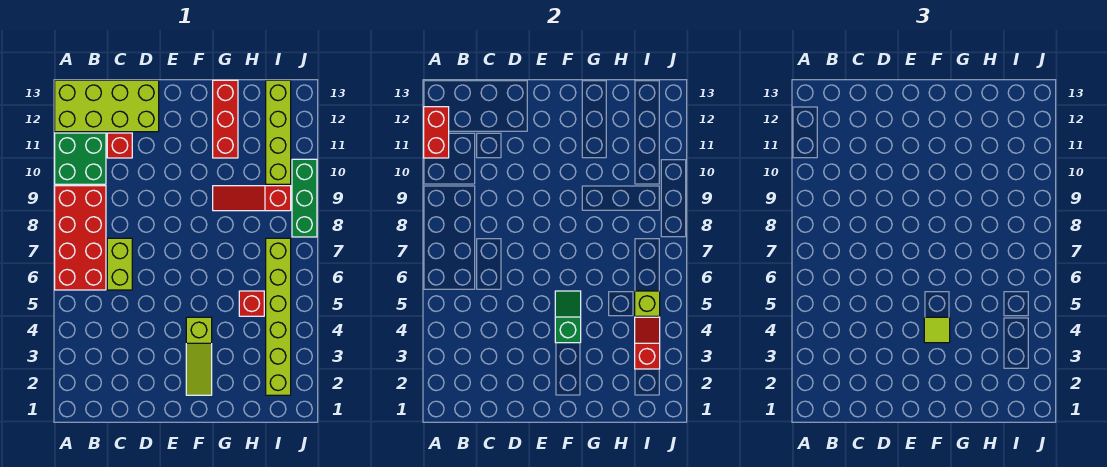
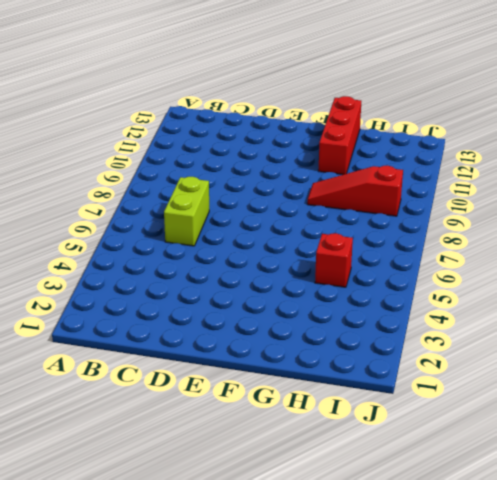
none -> red 2x4 brick [55,186,106,290]
none -> green 2x2 brick [55,133,106,184]
none -> lime 2x4 brick [55,80,159,132]

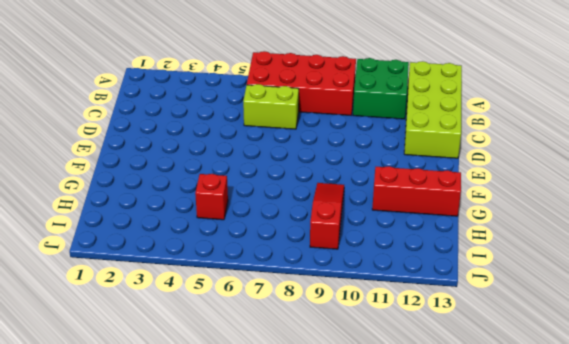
none -> red 1x1 brick [107,133,132,158]
none -> lime 1x3 slope [186,317,212,395]
none -> lime 1x6 brick [266,238,291,395]

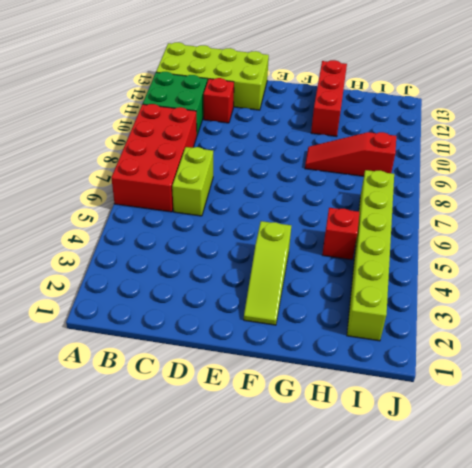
none -> lime 1x4 brick [266,80,291,184]
none -> green 1x3 brick [292,159,317,237]
none -> red 1x2 brick [424,107,449,158]

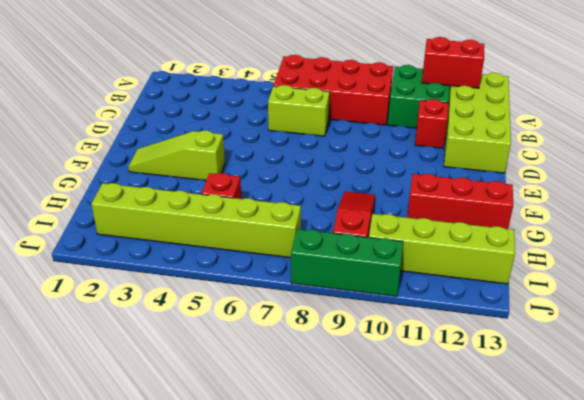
none -> green 1x2 slope [555,291,581,343]
none -> red 1x2 slope [635,317,660,369]
none -> lime 1x1 brick [635,291,660,316]

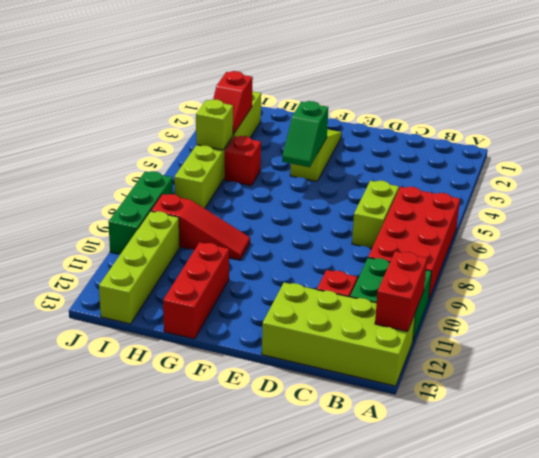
none -> lime 1x1 tile [924,317,950,343]

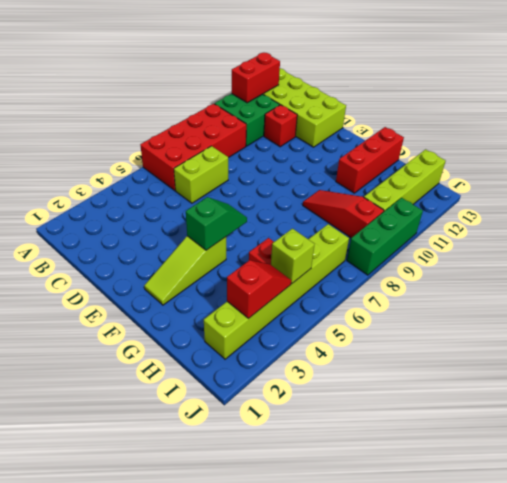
none -> lime 1x1 tile [924,317,950,343]

